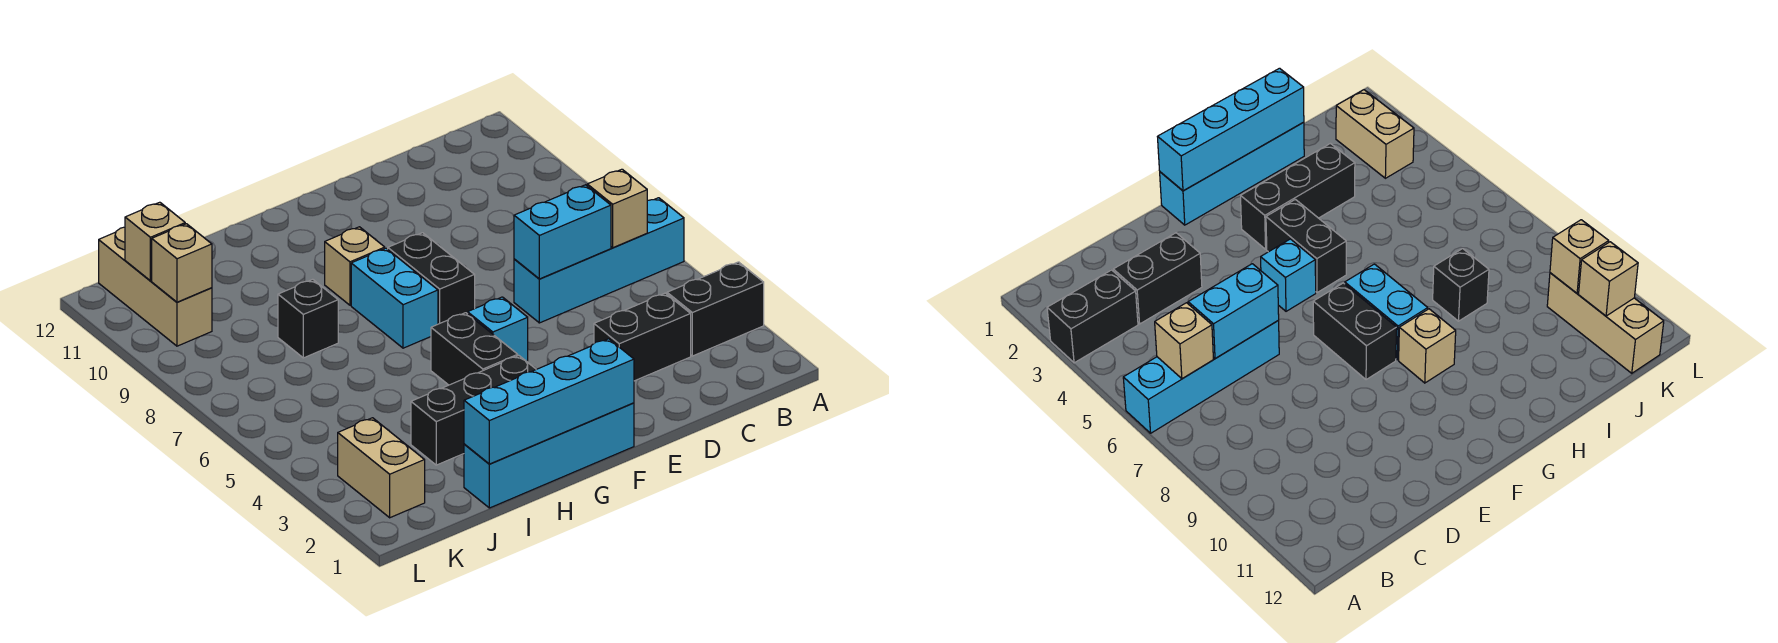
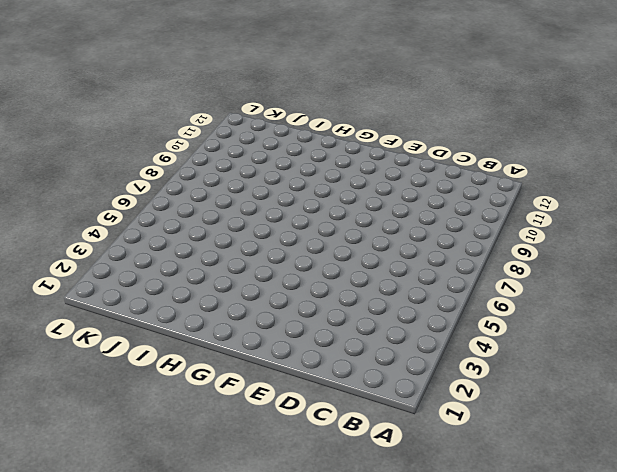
none -> black 1x2 brick [667,262,764,356]
none -> cyan 1x4 brick [514,198,684,323]
none -> black 1x2 brick [594,293,691,381]

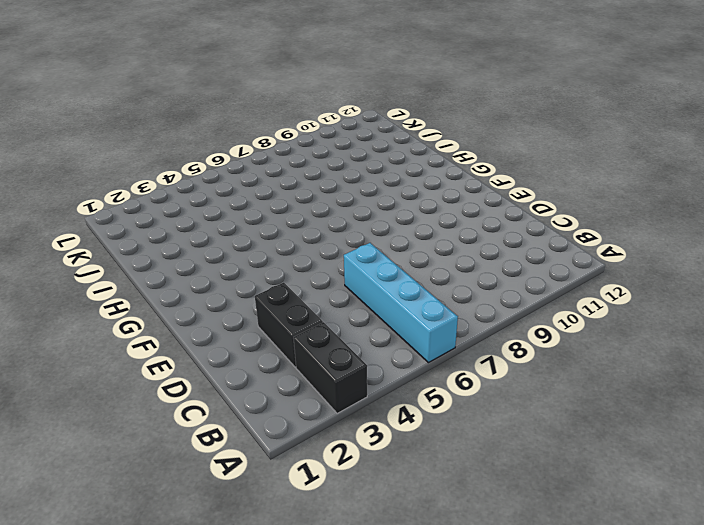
none -> cyan 1x4 brick [464,403,634,508]
none -> cyan 1x1 brick [468,297,528,361]
none -> black 1x2 brick [388,233,475,324]

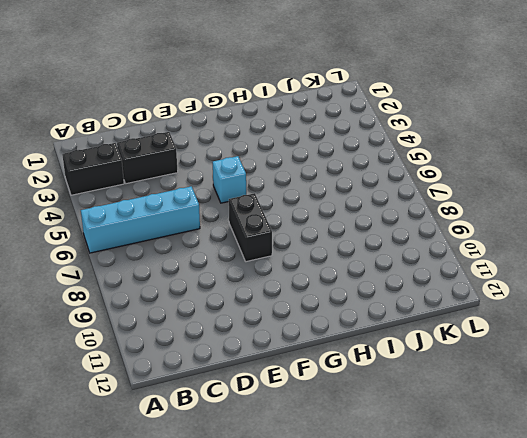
none -> cyan 1x4 brick [464,403,634,508]
none -> black 1x3 brick [411,356,536,465]
none -> black 1x2 brick [431,313,518,385]

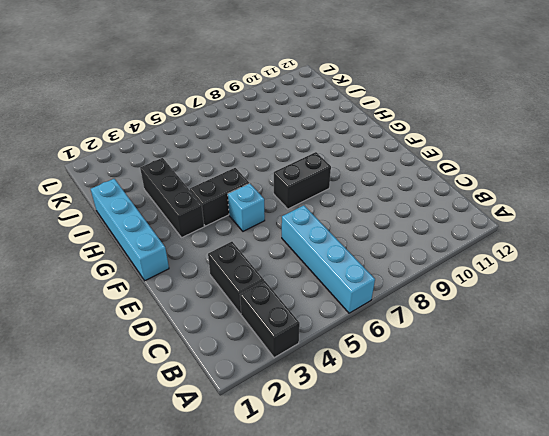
none -> cyan 1x2 brick [351,248,438,348]
none -> tan 1x1 brick [325,227,385,305]
none -> black 1x1 brick [278,279,338,358]

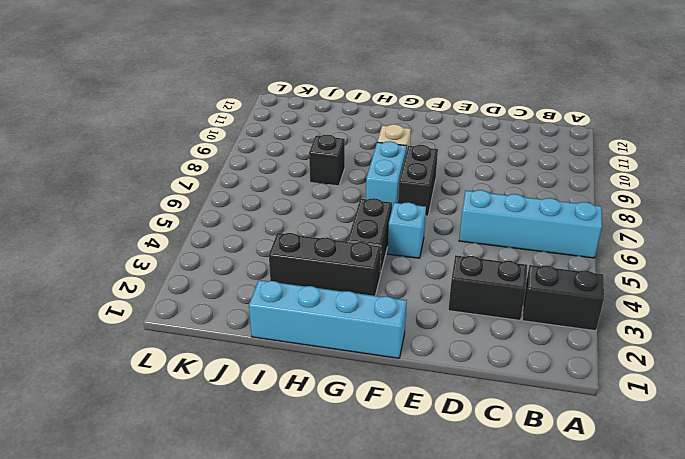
none -> tan 1x2 brick [338,418,425,518]
none -> tan 1x3 brick [99,227,212,346]
none -> tan 1x1 brick [587,169,647,248]

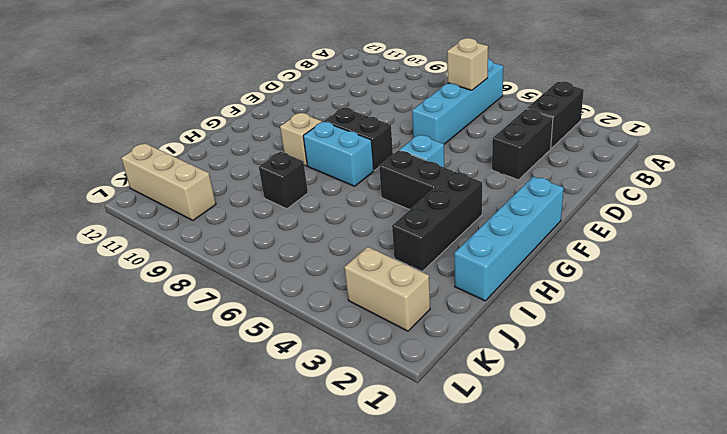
none -> cyan 1x2 brick [514,185,611,279]
none -> cyan 1x4 brick [464,339,634,464]
none -> tan 1x1 brick [152,224,212,302]

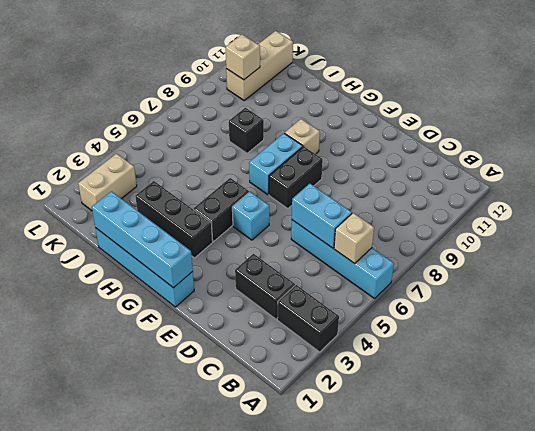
none -> tan 1x1 brick [125,202,185,281]

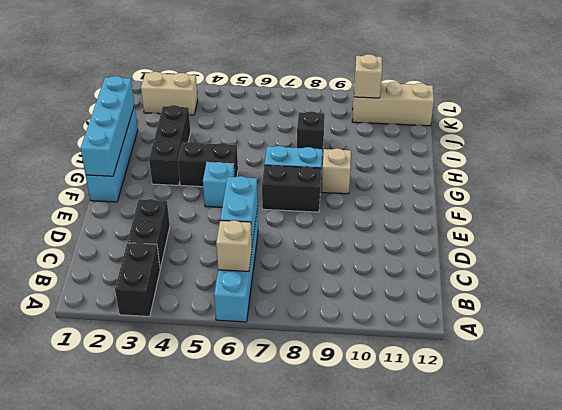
none -> tan 1x1 brick [125,202,185,281]

